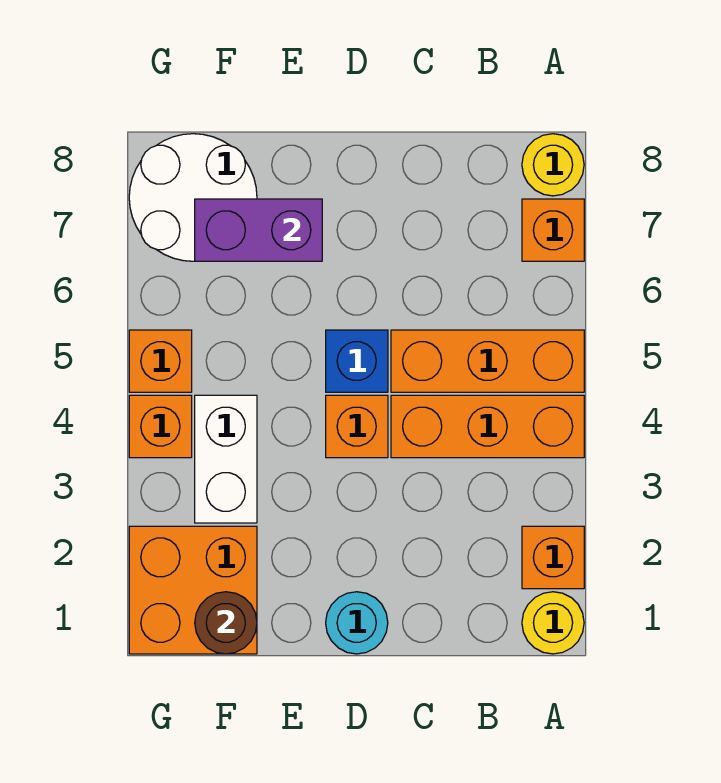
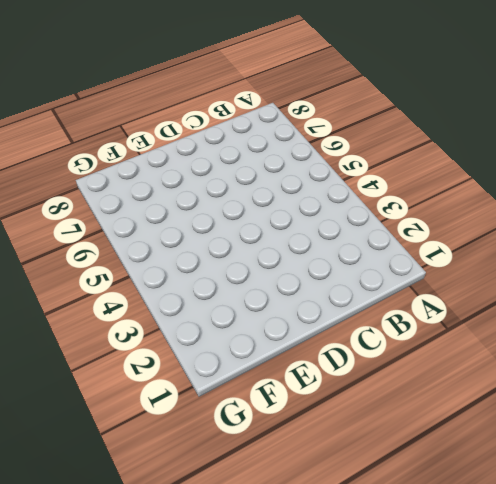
none -> yellow 1x1 round brick [522,592,584,654]
none -> orange 1x1 brick [522,526,584,589]
none -> orange 1x3 brick [391,395,584,458]

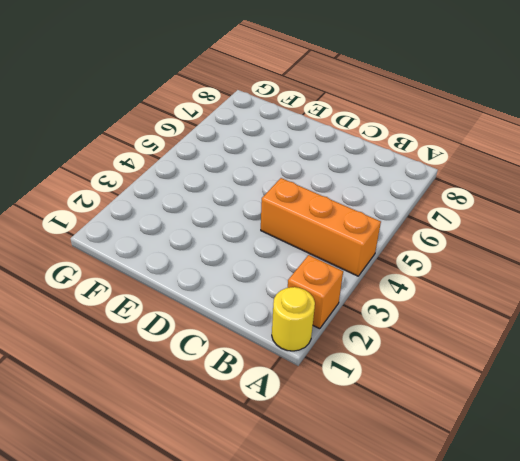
none -> orange 1x3 brick [391,330,584,392]
none -> orange 1x1 brick [522,199,584,261]
none -> yellow 1x1 round brick [522,134,584,196]

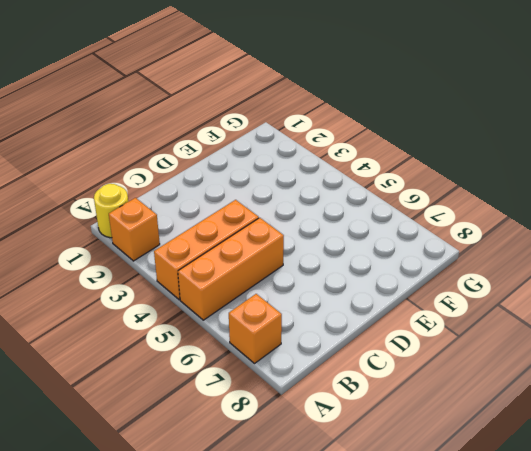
none -> yellow 1x1 round brick [522,134,584,196]
none -> cyan 1x1 round brick [326,592,388,654]
none -> orange 1x1 brick [326,395,388,458]

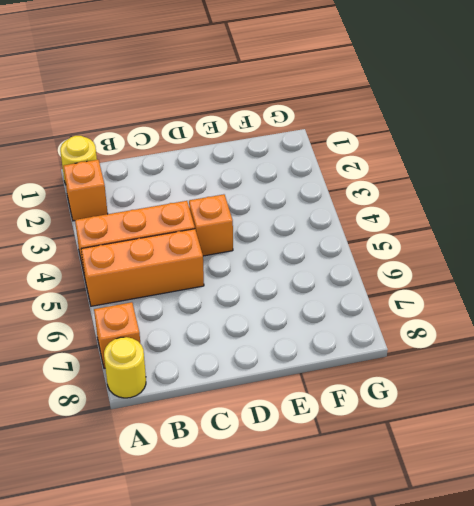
none -> cyan 1x1 round brick [326,592,388,654]
none -> blue 1x1 brick [326,330,388,392]
none -> orange 2x2 brick [129,526,257,654]

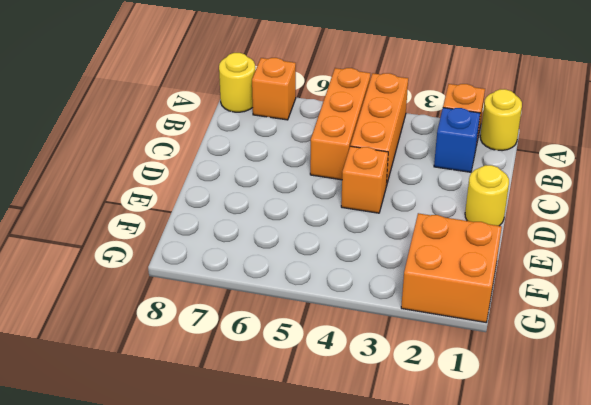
blue 1x1 brick [434,108,480,172] -> blue 1x1 brick moved to [326,330,388,392]
yellow 1x1 round brick [465,165,509,226] -> cyan 1x1 round brick [326,592,388,654]
none -> white 1x2 brick [195,395,257,523]
none -> white 2x2 round brick [129,134,257,261]
none -> orange 1x1 brick [129,395,192,458]

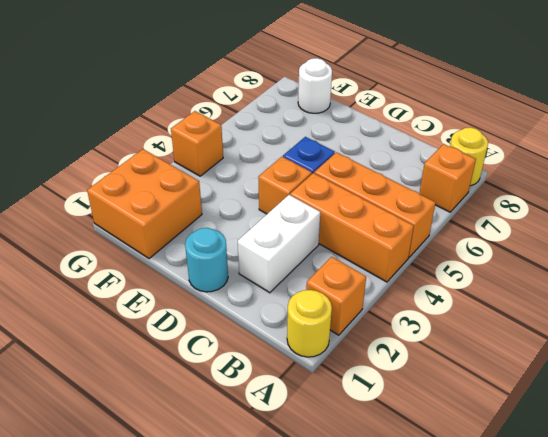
white 1x2 brick [238,195,320,293] -> white 1x2 brick moved to [195,395,257,523]
white 1x1 round brick [298,58,332,113] -> white 2x2 round brick [129,134,257,261]
none -> orange 1x1 brick [129,330,192,392]
none -> purple 1x2 brick [195,199,322,261]
none -> brown 1x1 round brick [195,592,257,654]

